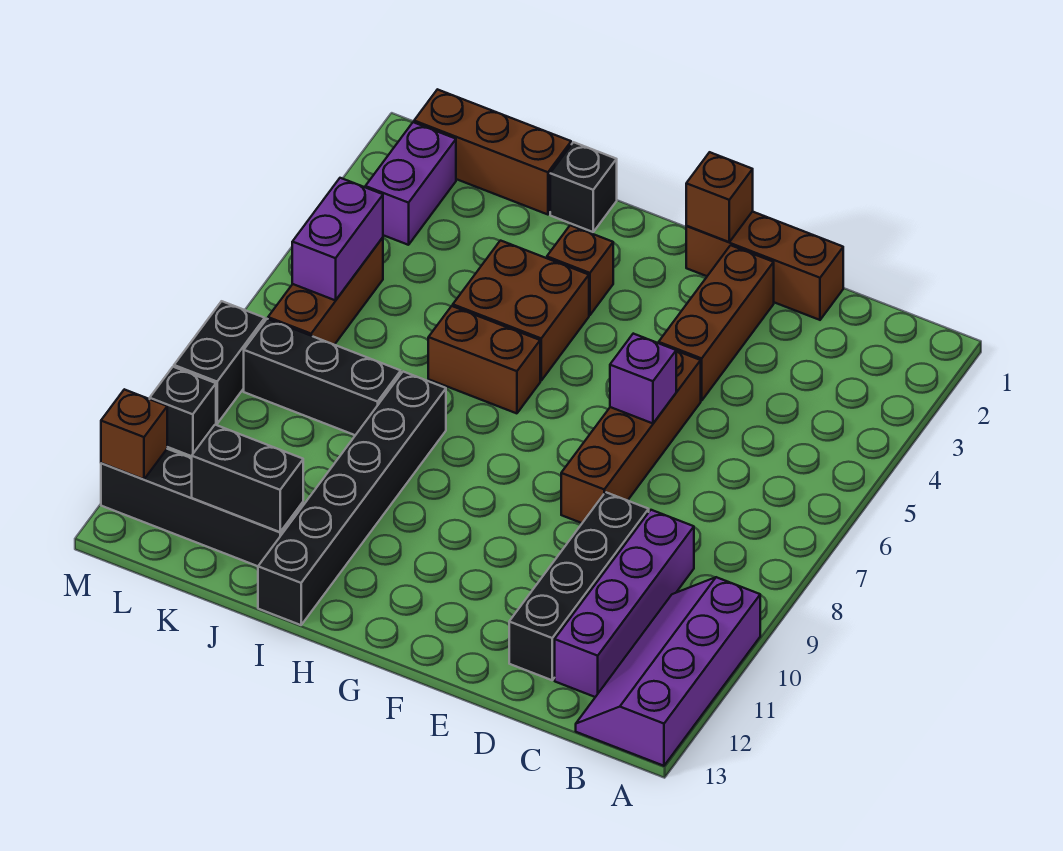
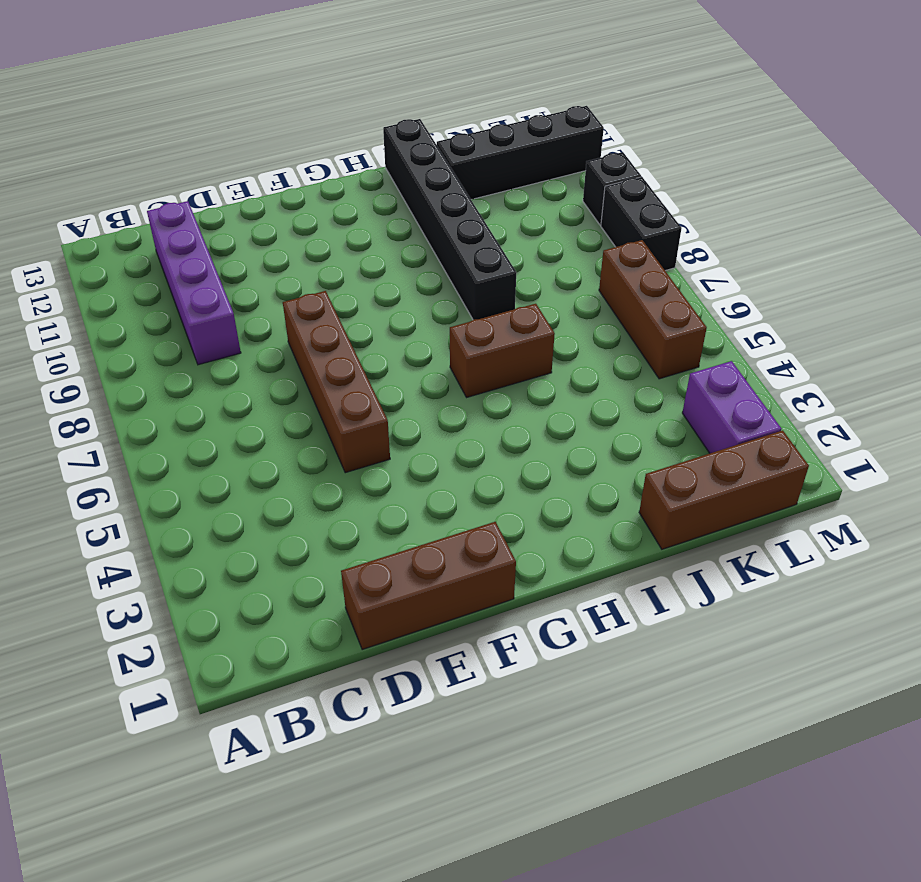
none -> purple 2x4 slope [576,577,760,766]
none -> black 1x4 brick [509,492,649,680]
none -> brown 1x3 brick [659,245,774,401]

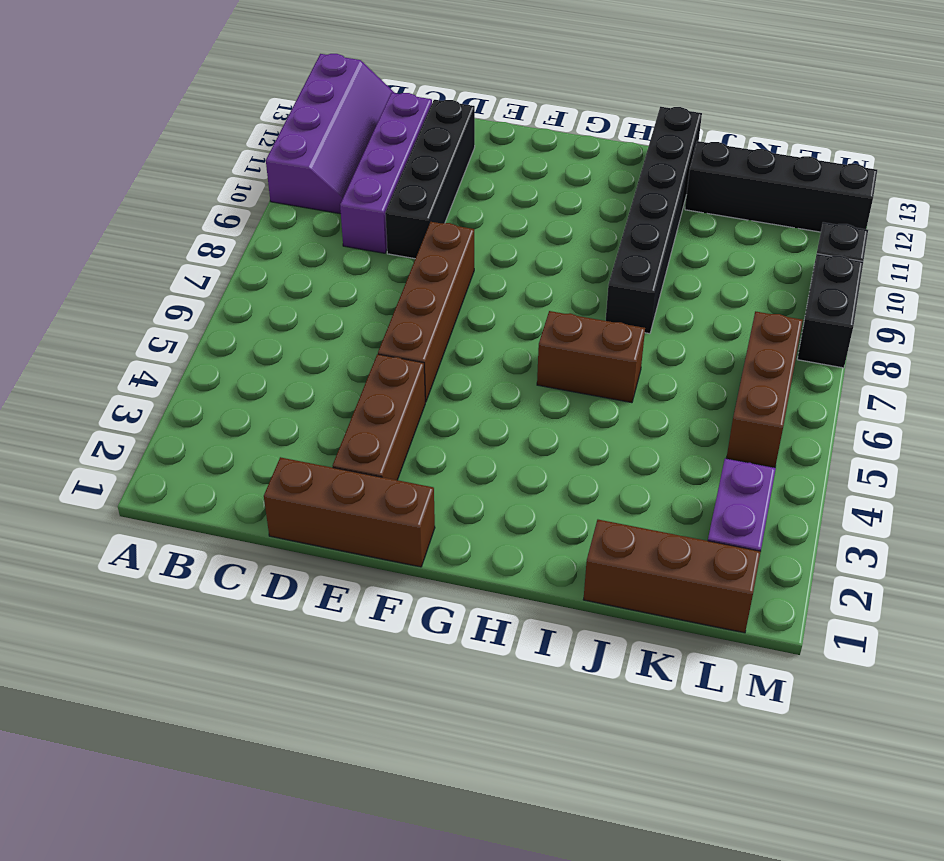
none -> brown 1x1 brick [547,225,613,315]
none -> brown 2x2 brick [453,241,589,381]
none -> black 1x1 brick [550,142,617,232]

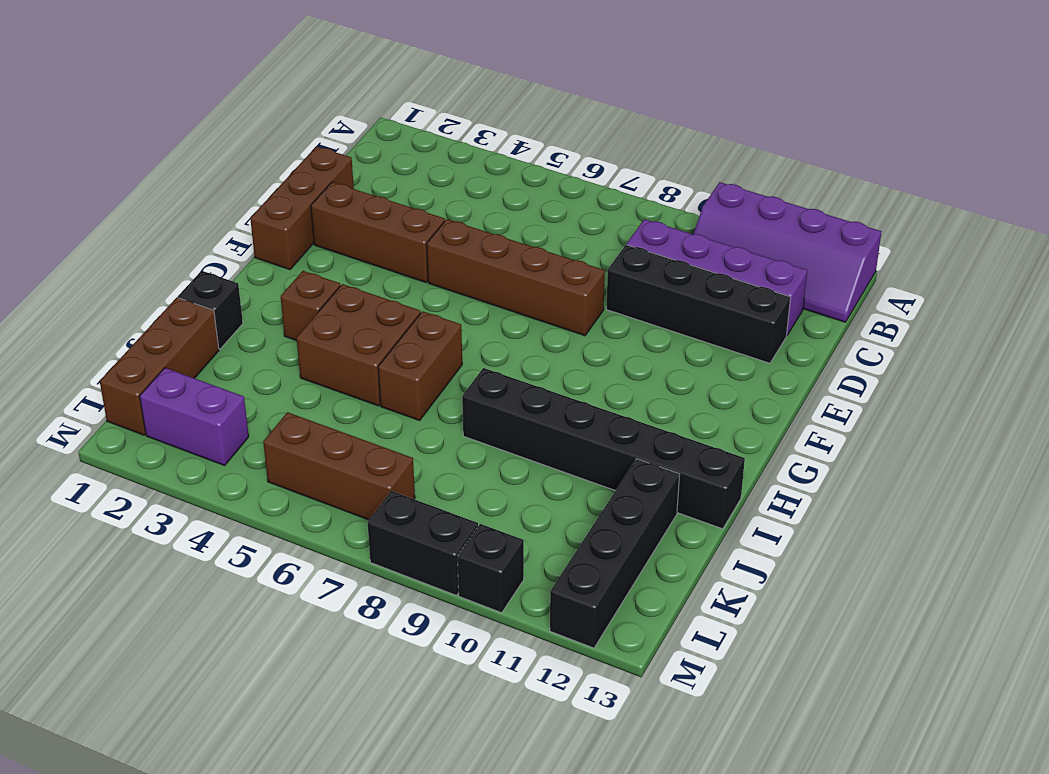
none -> black 1x3 brick [244,319,401,435]
none -> purple 1x1 brick [610,334,676,423]
none -> brown 1x1 brick [686,152,753,242]

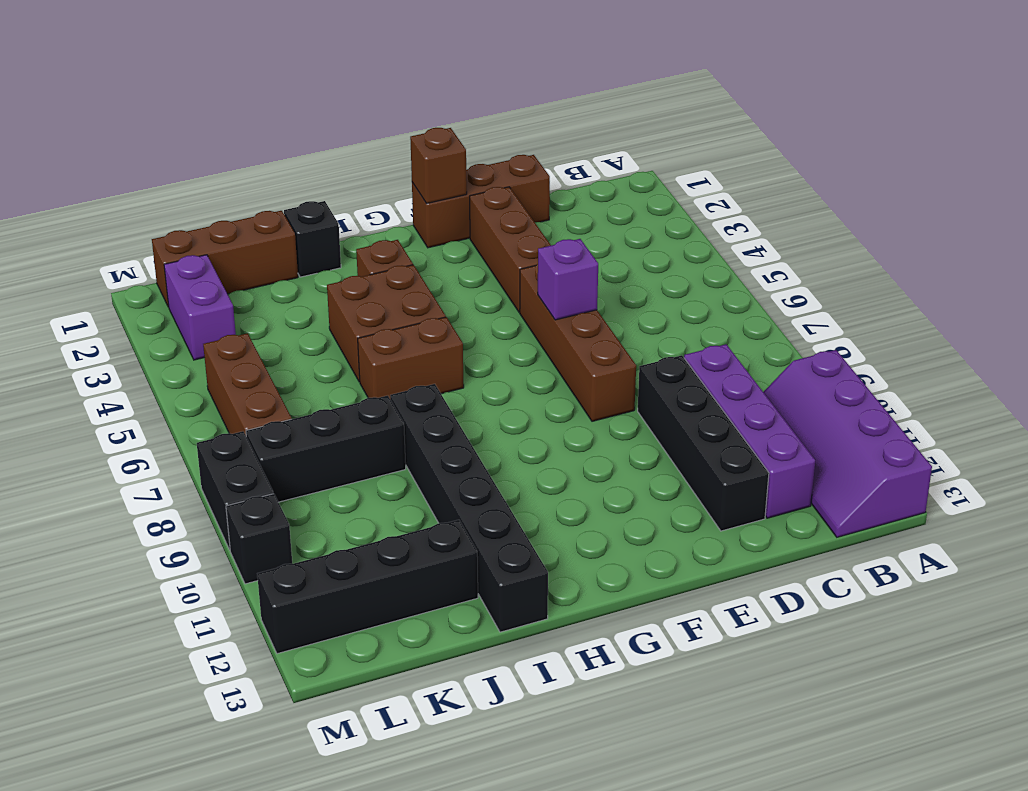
none -> black 1x2 brick [192,425,303,532]
none -> purple 1x2 brick [292,178,383,300]
none -> brown 1x1 brick [101,389,167,479]

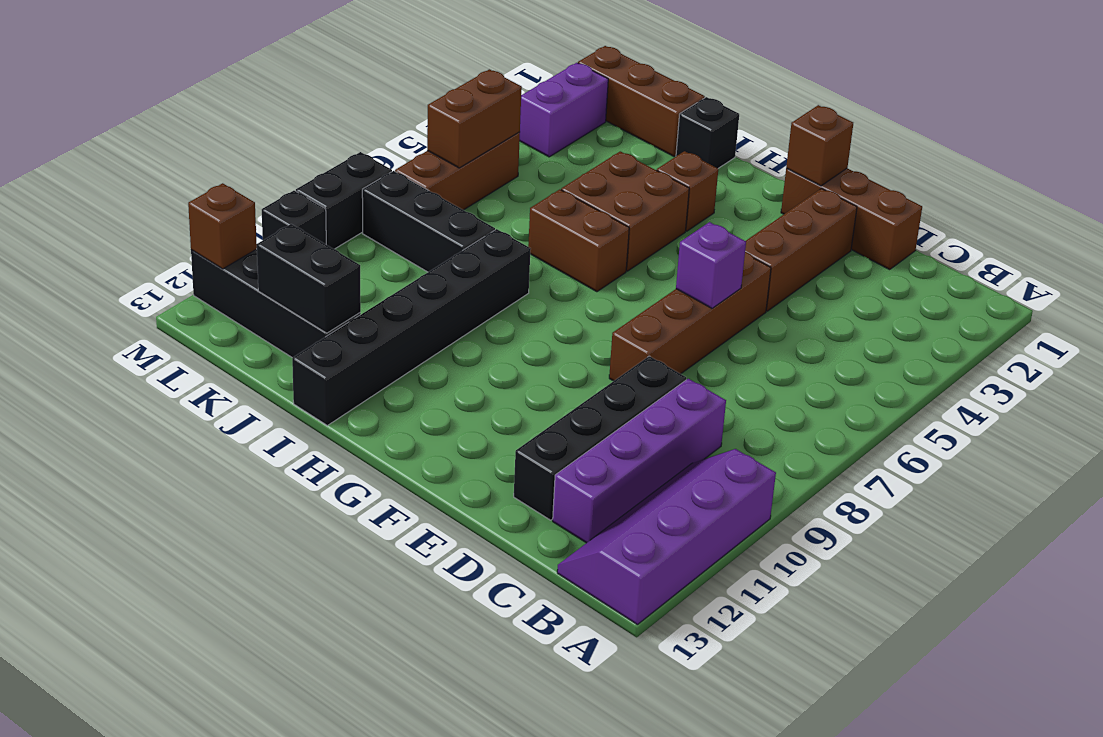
brown 1x2 brick [427,69,522,168] -> purple 1x2 brick [292,178,383,300]

